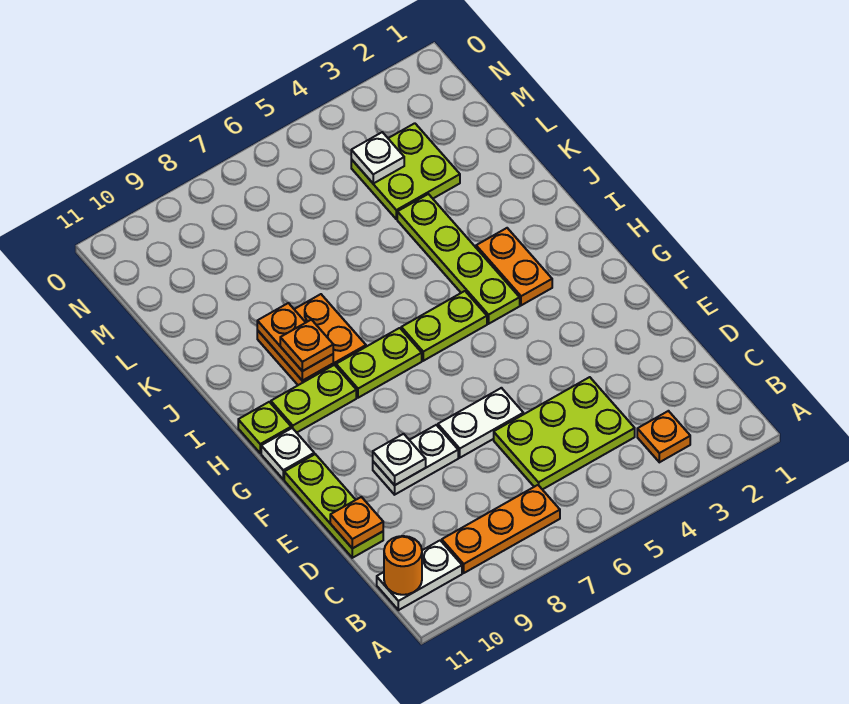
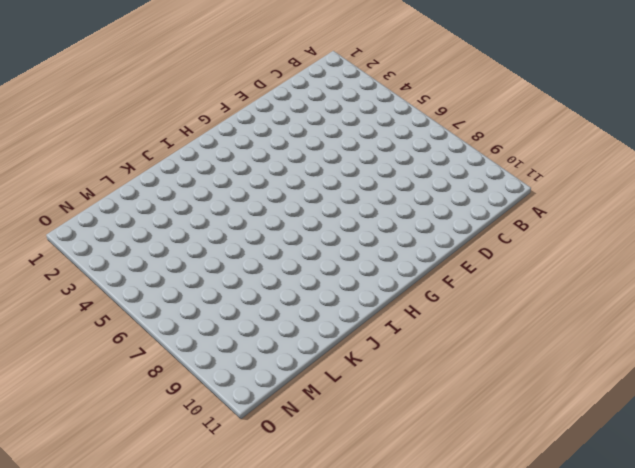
none -> orange 1x1 plate [637,411,690,462]
none -> orange 1x3 plate [442,485,560,573]
none -> white 1x2 plate [377,541,462,610]

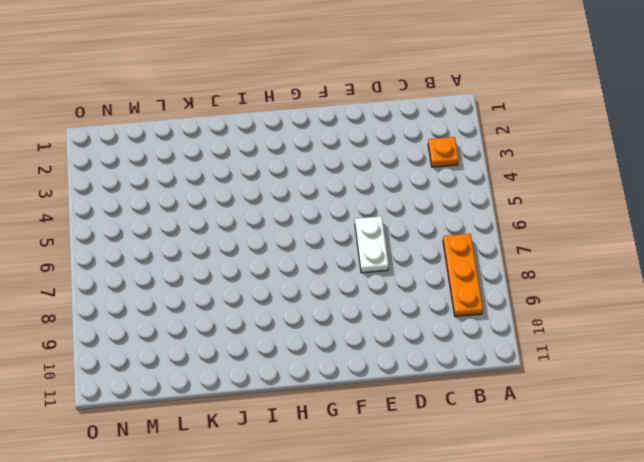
none -> white 1x2 plate [377,541,462,610]
none -> lime 2x3 plate [494,377,635,490]
none -> lime 1x3 plate [284,454,383,558]

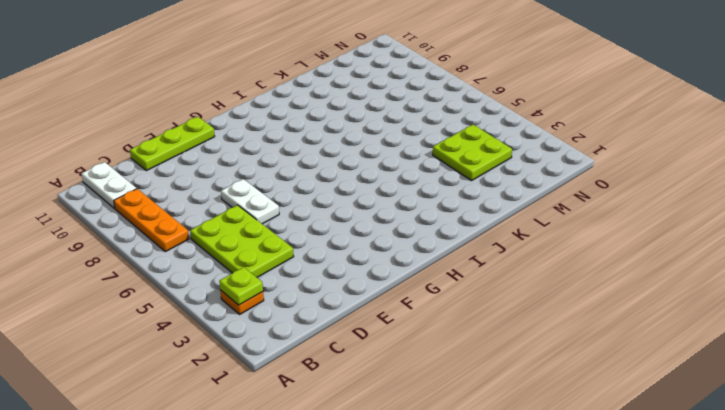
lime 1x1 plate [219,267,263,305] -> lime 1x1 plate moved to [238,402,291,453]
none -> white 1x2 plate [373,425,458,495]
none -> white 1x1 plate [261,428,314,479]
none -> orange 1x2 plate [476,228,552,305]

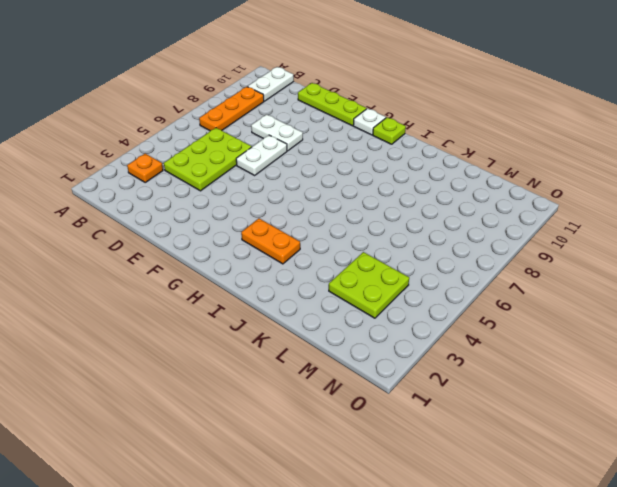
white 1x2 plate [251,114,303,151] -> white 1x2 plate turned to [373,425,458,495]
none -> lime 1x4 plate [397,194,520,324]
none -> lime 1x2 plate [401,291,487,361]
none -> lime 1x2 plate [336,328,422,398]

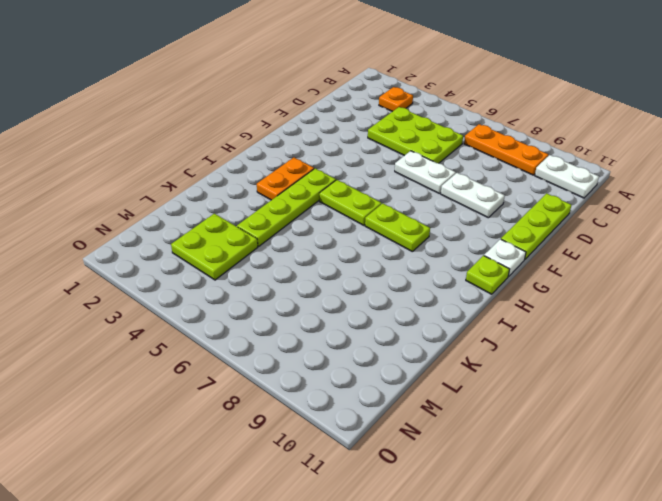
none -> lime 1x2 plate [271,365,356,433]
none -> orange 2x2 plate [257,294,366,385]
none -> orange 1x1 round brick [384,536,422,595]

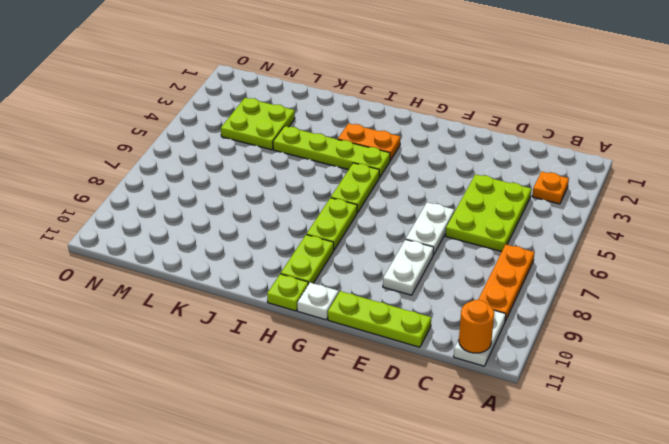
none -> orange 2x2 plate [257,294,366,385]
none -> orange 1x1 plate [330,497,383,548]
none -> white 1x1 plate [373,434,426,485]

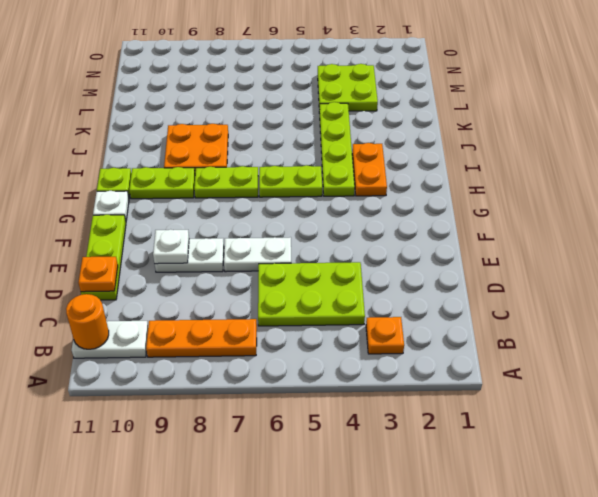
none -> orange 1x2 plate [257,303,333,381]
none -> white 1x1 plate [351,132,404,183]
none -> orange 1x1 plate [280,320,333,371]

